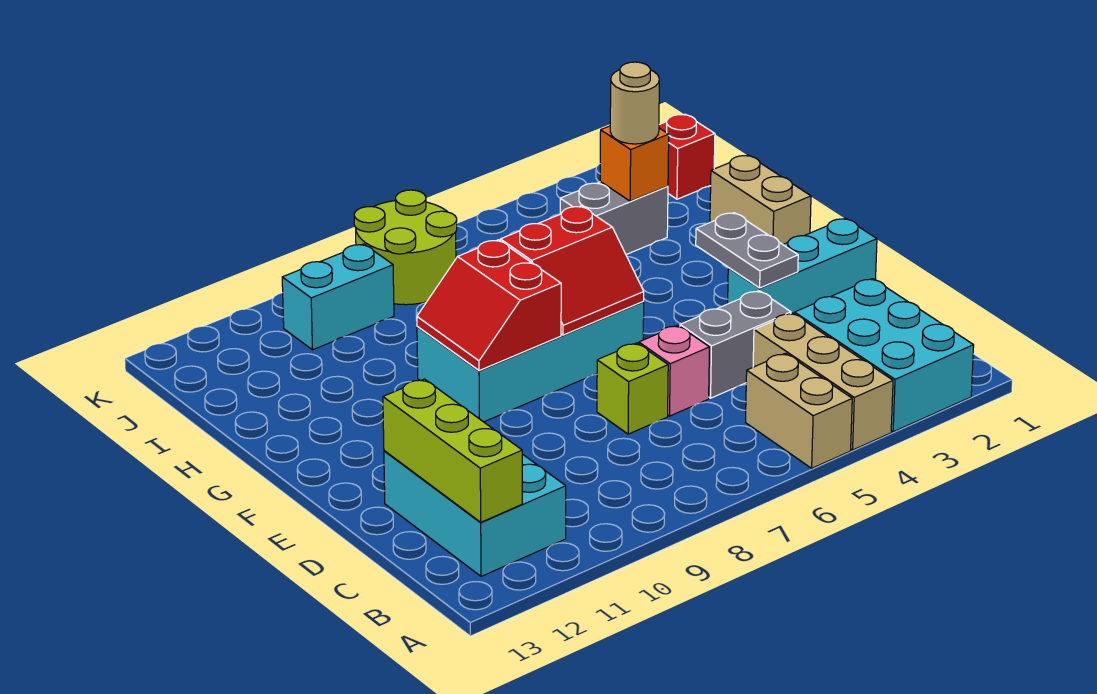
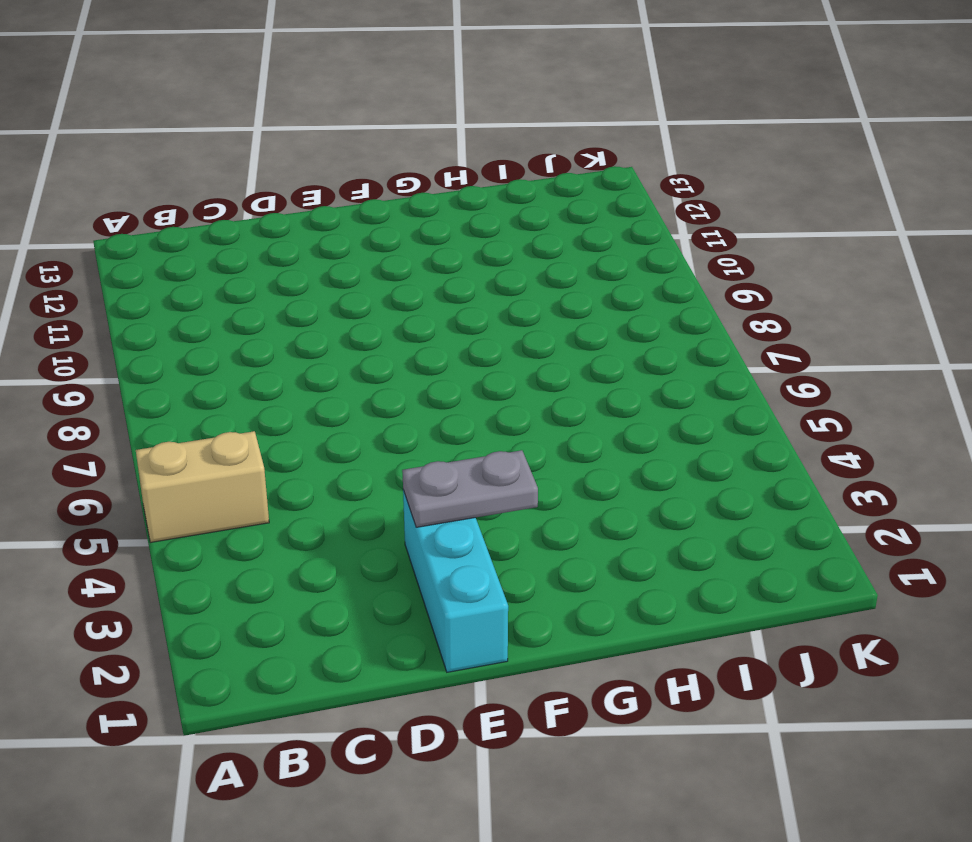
none -> cyan 2x3 brick [794,279,974,432]
none -> tan 1x3 brick [753,313,893,450]
none -> cyan 2x3 brick [384,451,566,576]

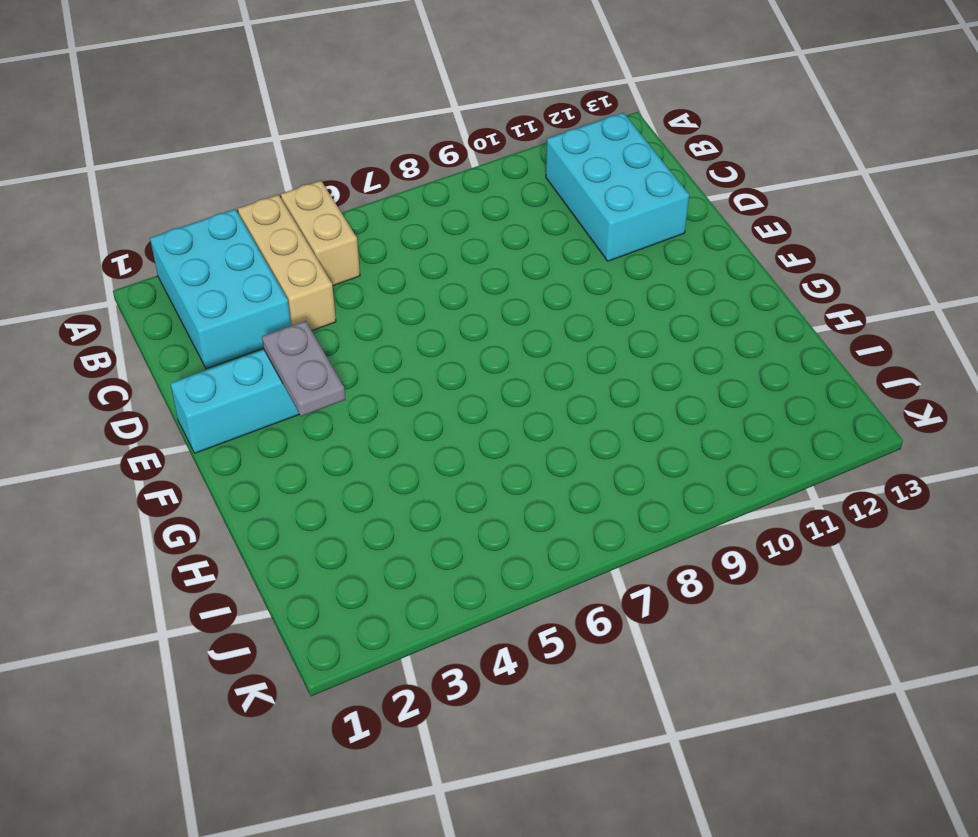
none -> grey 1x2 brick [680,291,791,398]
none -> pink 1x1 brick [639,325,710,416]
none -> lime 1x1 brick [597,343,668,434]

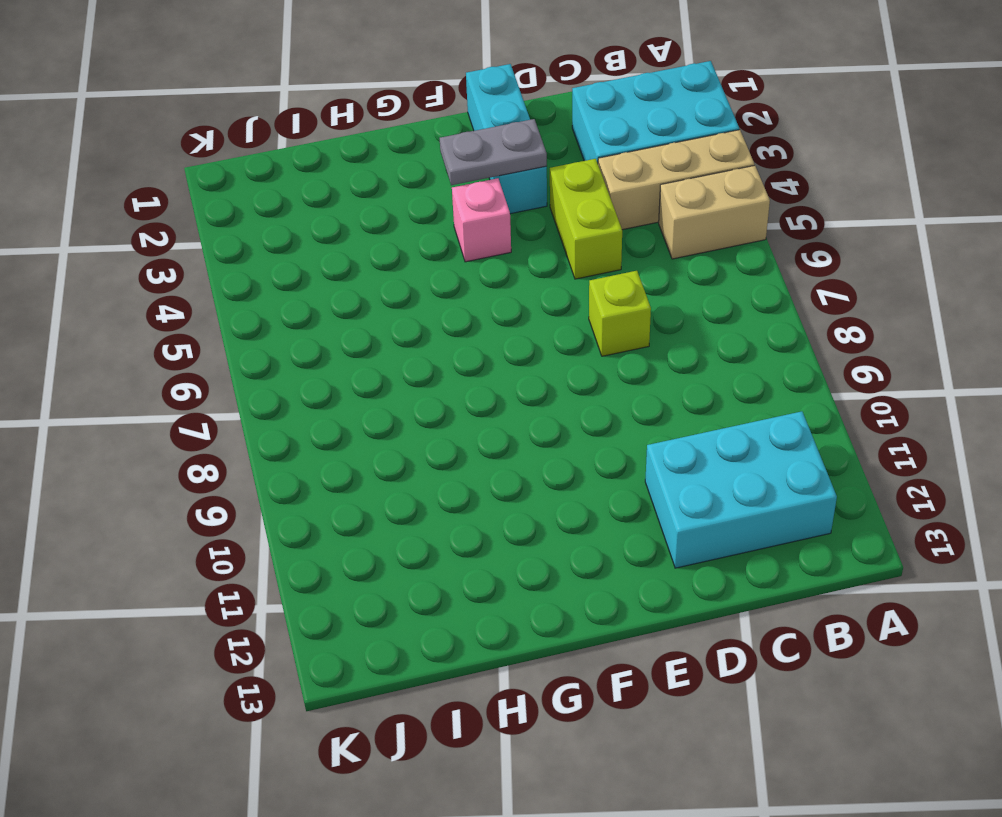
lime 1x2 brick [550,159,622,279] -> grey 1x2 brick [680,291,791,398]
pink 1x1 brick [452,178,511,262] -> pink 1x1 brick moved to [639,325,710,416]
none -> cyan 2x4 brick [417,302,644,422]
none -> tan 1x2 brick [710,155,811,244]
none -> grey 1x2 brick [560,182,668,255]

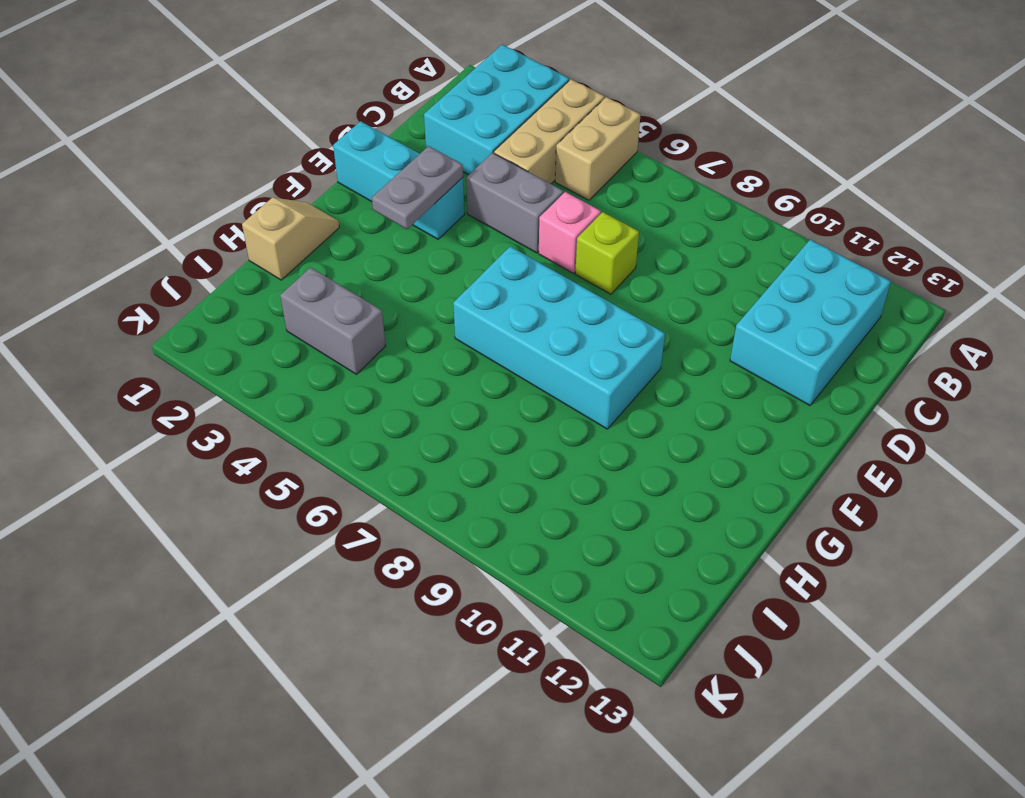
tan 1x2 slope [242,198,339,280] -> tan 1x2 brick [710,155,811,244]
none -> red 1x1 brick [659,114,715,199]
none -> lime 2x2 round brick [354,190,457,305]
none -> cyan 1x2 brick [282,244,394,350]

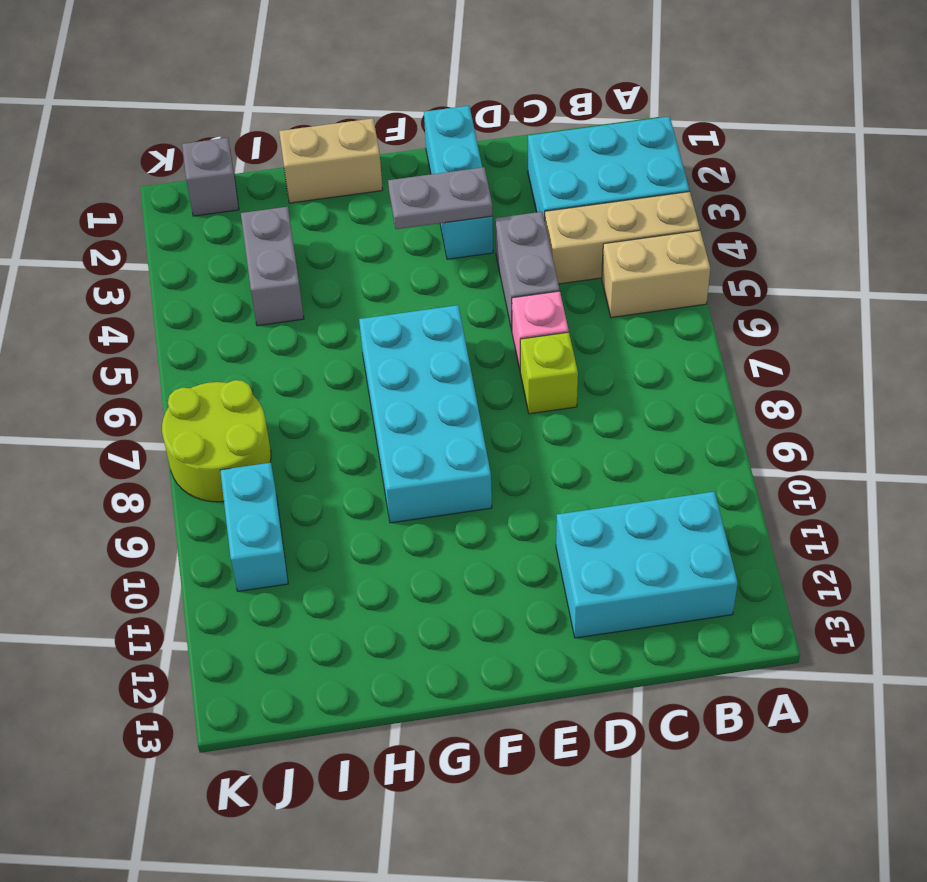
grey 1x1 brick [182,138,239,216] -> red 1x1 brick [659,114,715,199]
none -> lime 1x3 brick [383,379,522,522]
none -> red 2x2 slope [500,206,644,335]
none -> red 2x2 slope [417,240,561,371]

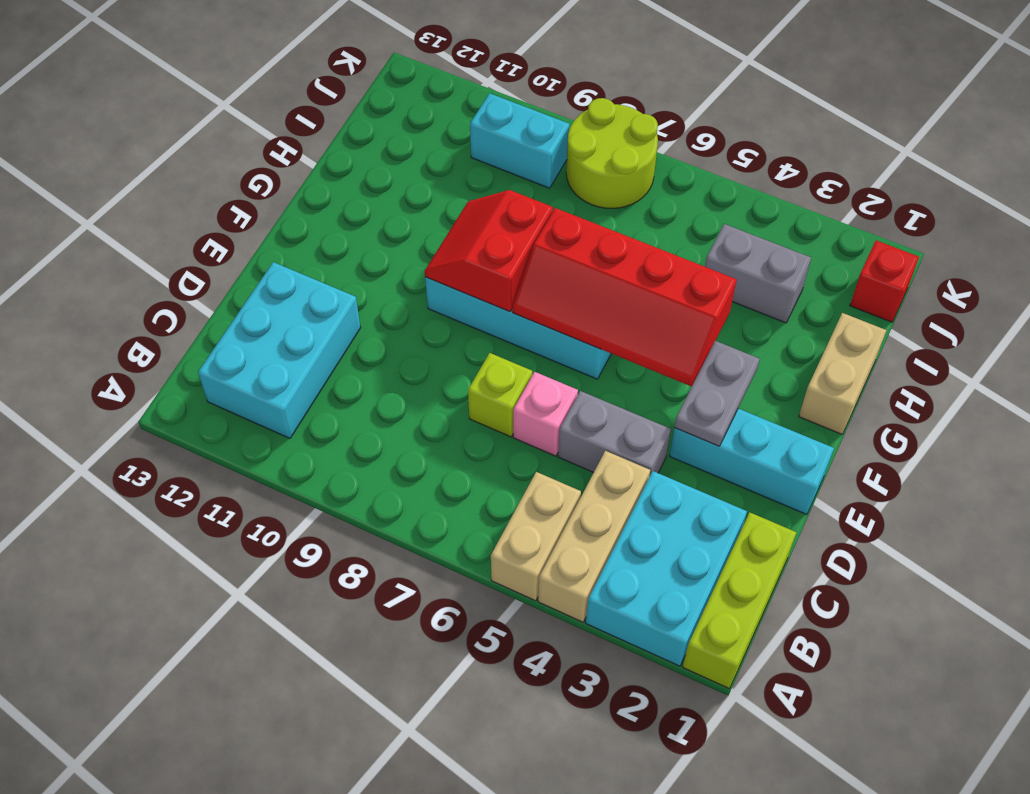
lime 1x3 brick [683,513,796,689] -> lime 1x3 brick moved to [383,379,522,522]
red 2x4 slope [513,208,737,387] -> red 2x2 slope [500,206,644,335]
none -> orange 1x1 brick [600,126,669,201]
none -> tan 1x1 round brick [610,62,659,144]

